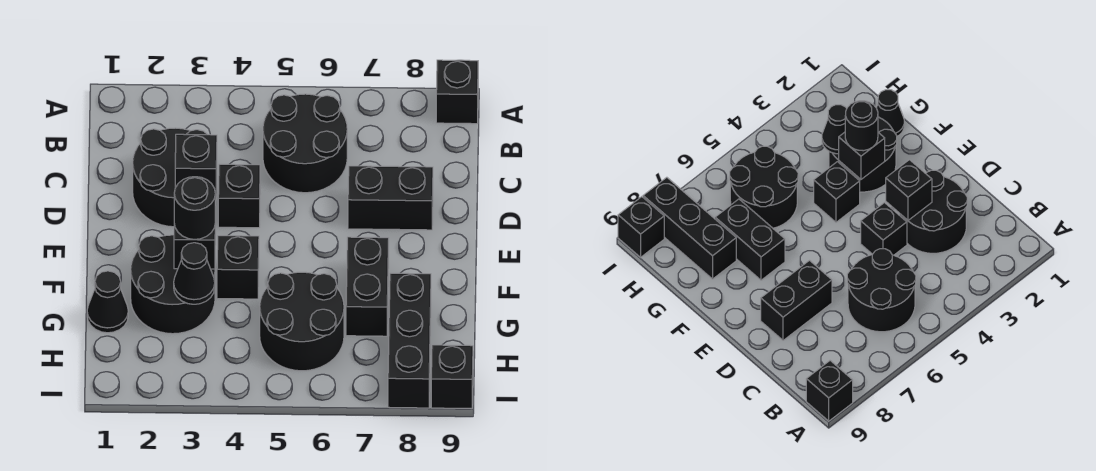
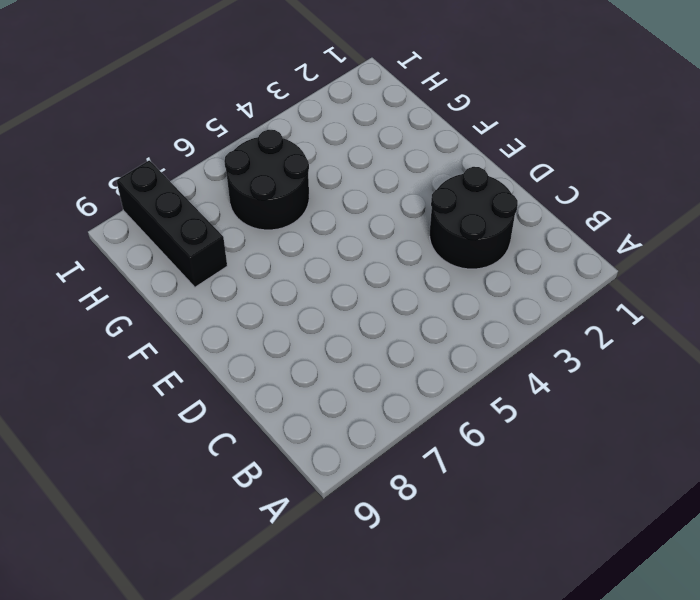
none -> black 1x1 brick [436,60,478,124]
none -> black 2x2 round brick [263,94,347,193]
none -> black 1x1 brick [218,164,260,228]

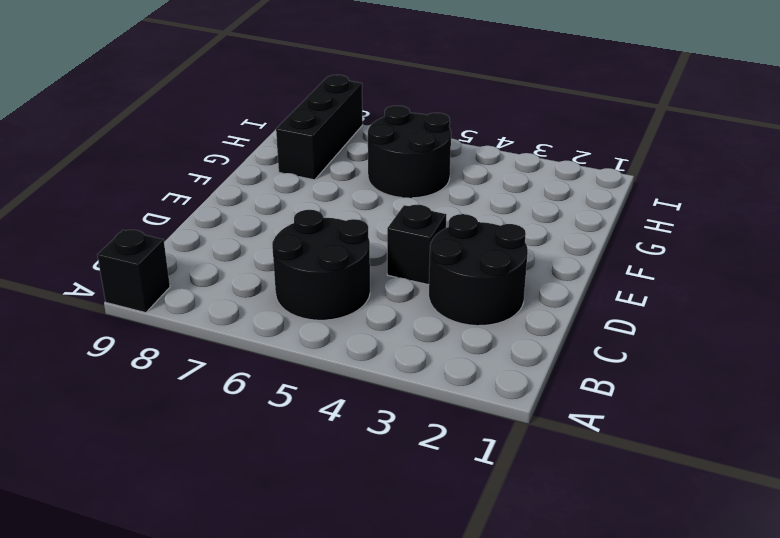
none -> black 1x2 brick [348,166,433,230]
none -> black 2x2 round brick [131,235,215,334]
none -> black 1x1 brick [217,236,259,299]

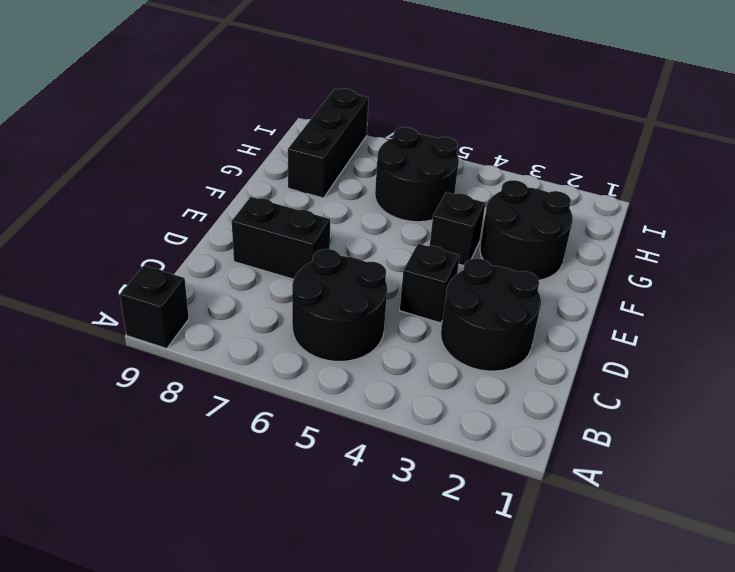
none -> black 1x2 brick [346,237,389,336]
none -> black 1x1 cone [87,271,128,333]
none -> black 1x1 brick [431,345,473,409]

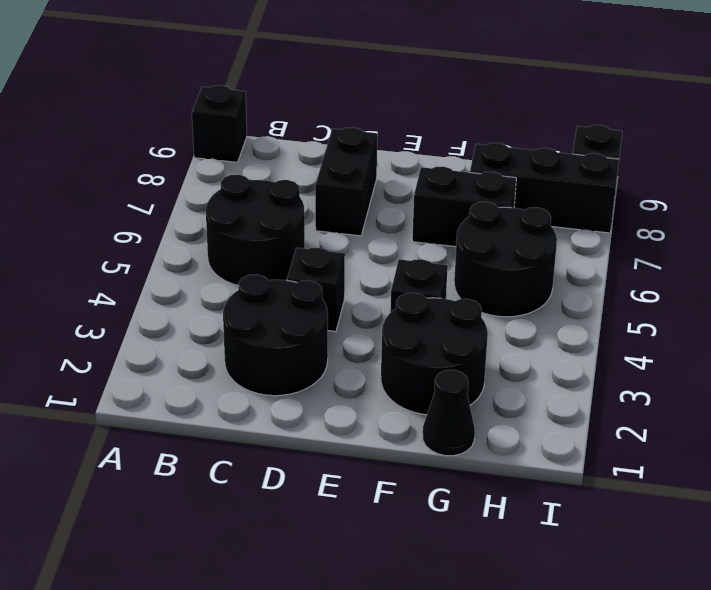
none -> black 1x1 brick [175,134,217,198]
none -> black 1x1 brick [174,206,216,269]
none -> black 1x1 cone [174,243,215,304]

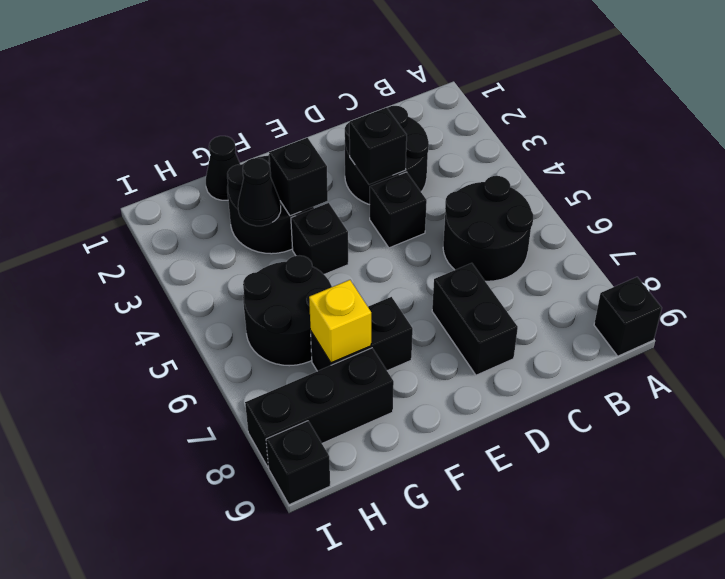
yellow 1x1 brick [309,280,371,363] -> none
none -> black 1x1 round brick [174,177,215,240]

